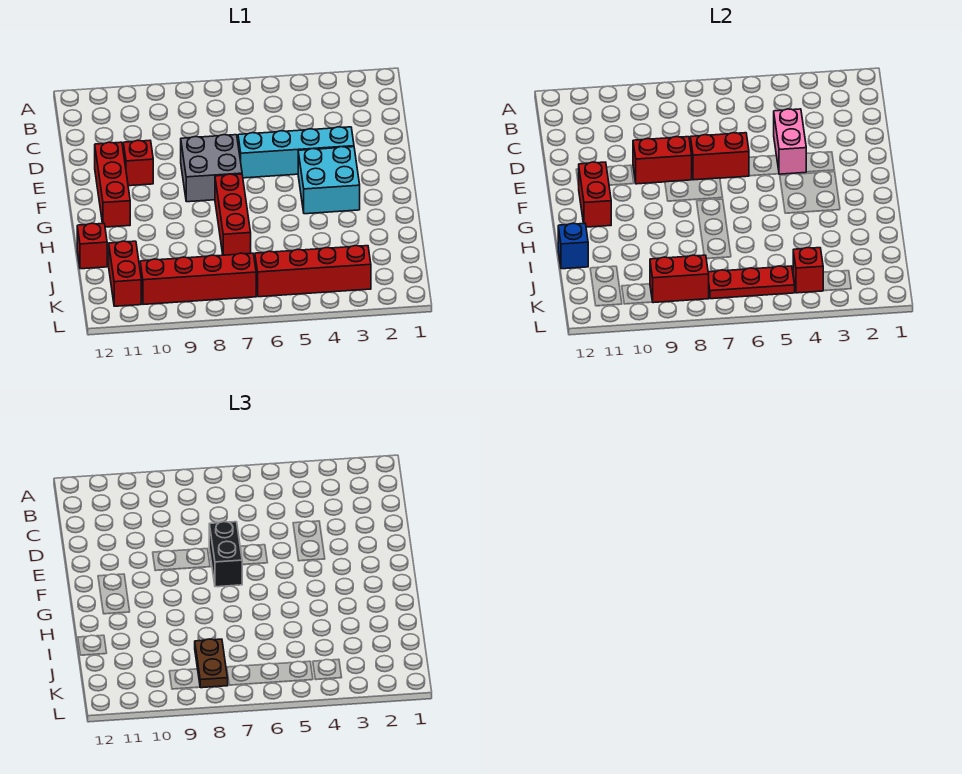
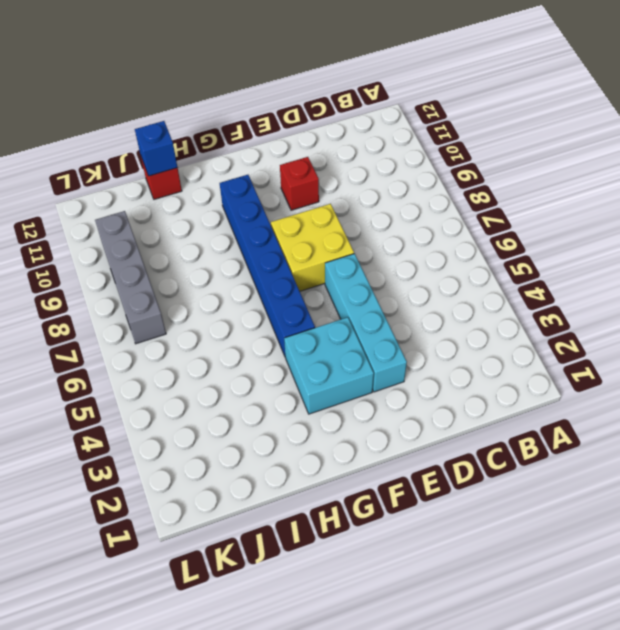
yellow 2x2 brick [271,204,354,291] -> grey 2x2 brick [181,135,242,202]
blue 1x6 brick [220,175,315,356] -> red 1x3 brick [215,174,251,255]
grey 1x4 brick [95,211,166,344] -> red 1x4 brick [140,253,256,304]
none -> red 1x3 brick [95,142,130,227]
none -> red 1x2 brick [109,241,141,306]
none -> red 1x4 brick [255,246,371,297]

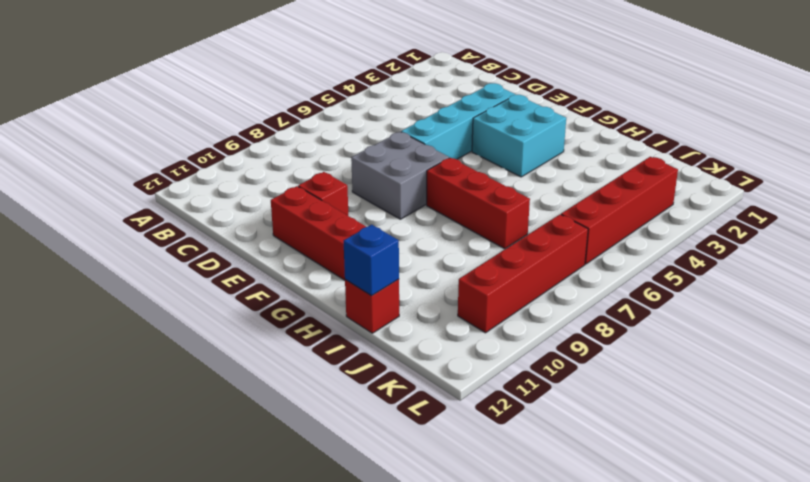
none -> red 1x2 brick [109,241,141,306]
none -> pink 1x2 brick [774,109,806,174]
none -> red 1x2 brick [690,133,749,180]

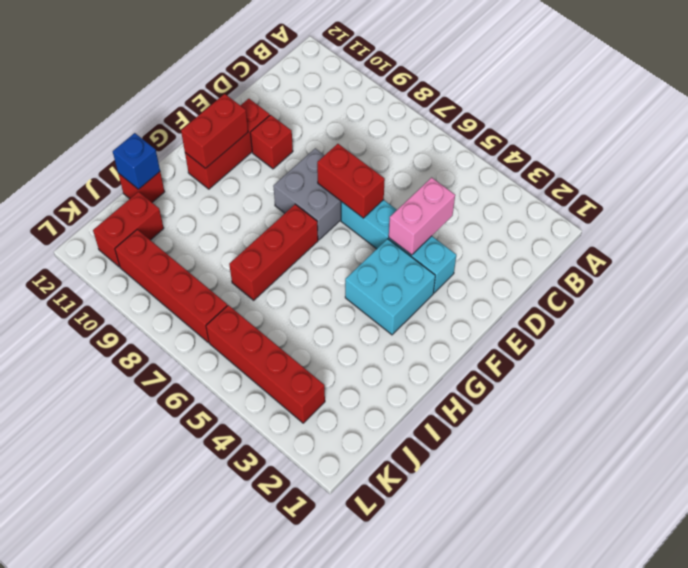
none -> red 1x2 brick [633,137,692,184]
none -> red 1x1 brick [793,248,823,293]
none -> red 1x3 plate [708,266,795,299]

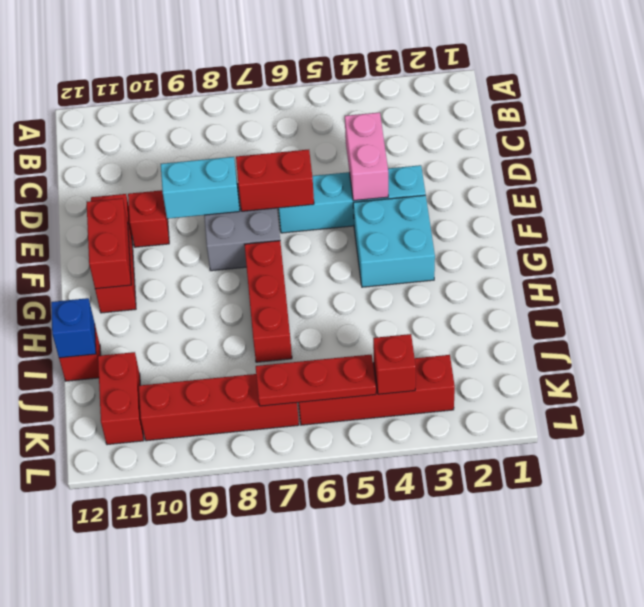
cyan 1x2 brick [161,157,240,219] -> red 1x2 brick [633,137,692,184]
none -> red 1x2 brick [650,255,709,303]
none -> black 1x2 brick [209,522,243,587]
none -> brown 1x2 plate [195,639,228,688]

